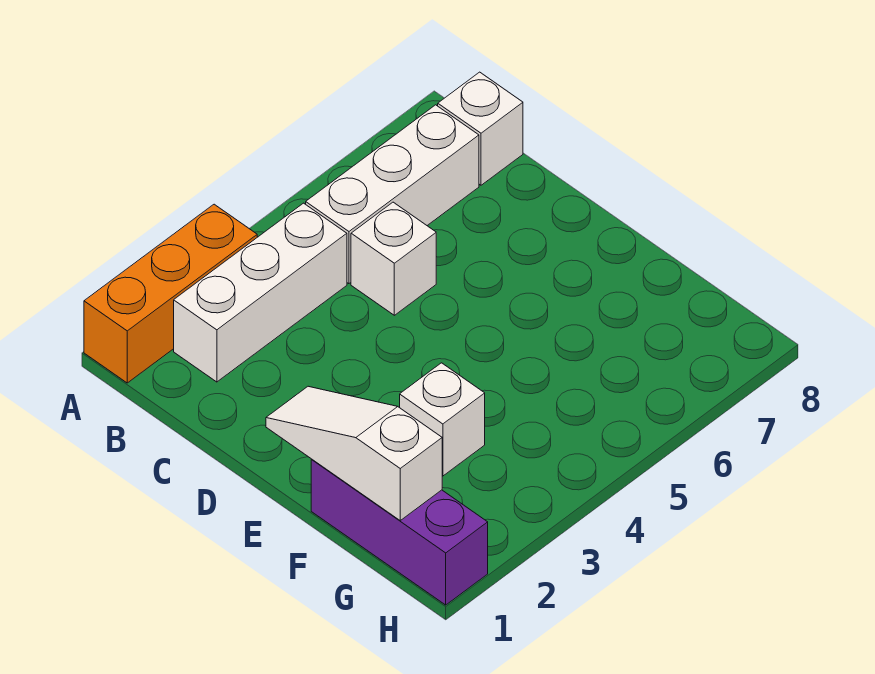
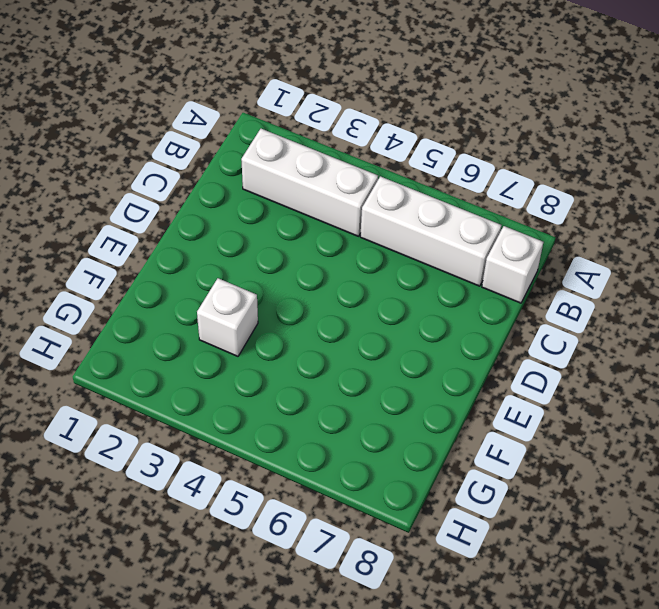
none -> orange 1x3 brick [84,204,257,383]
none -> white 1x1 brick [351,202,436,315]

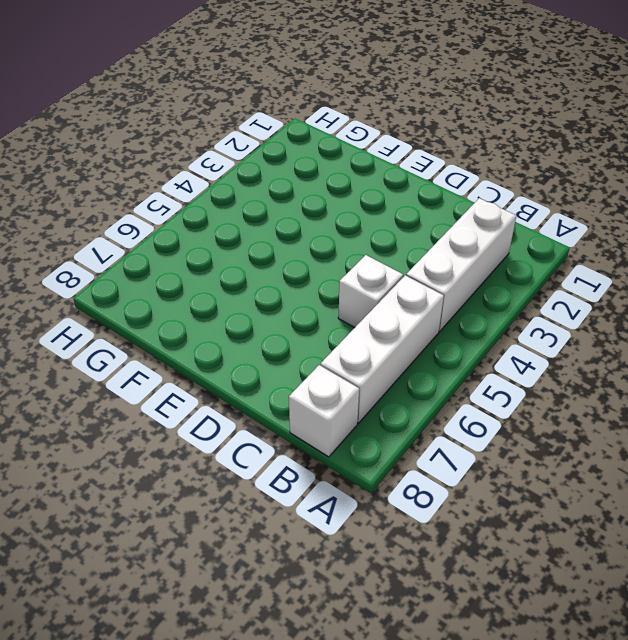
none -> orange 1x3 brick [84,204,257,383]
none -> purple 1x3 brick [311,460,488,605]

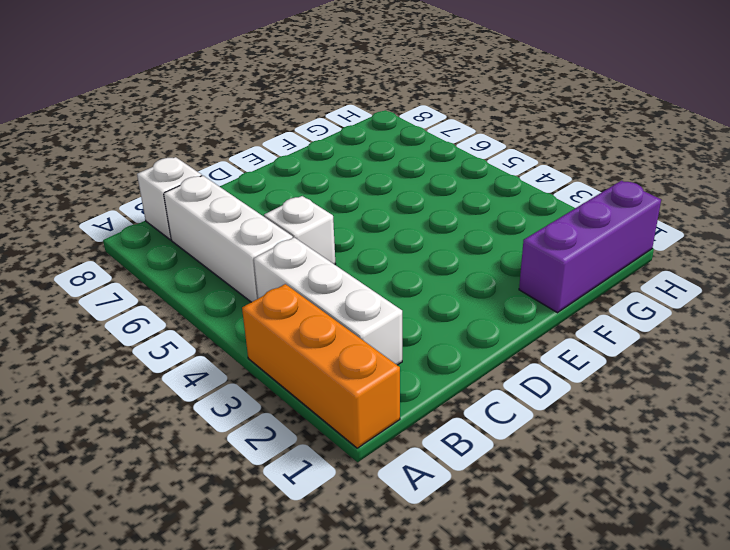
none -> white 1x1 brick [400,363,485,476]
none -> white 1x3 slope [266,386,442,520]

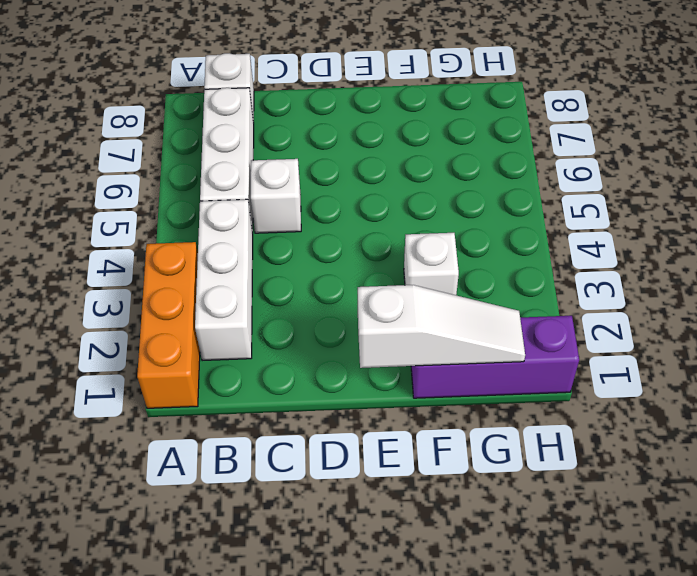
white 1x3 slope [358,285,525,368] -> white 1x3 slope turned to [266,386,442,520]

